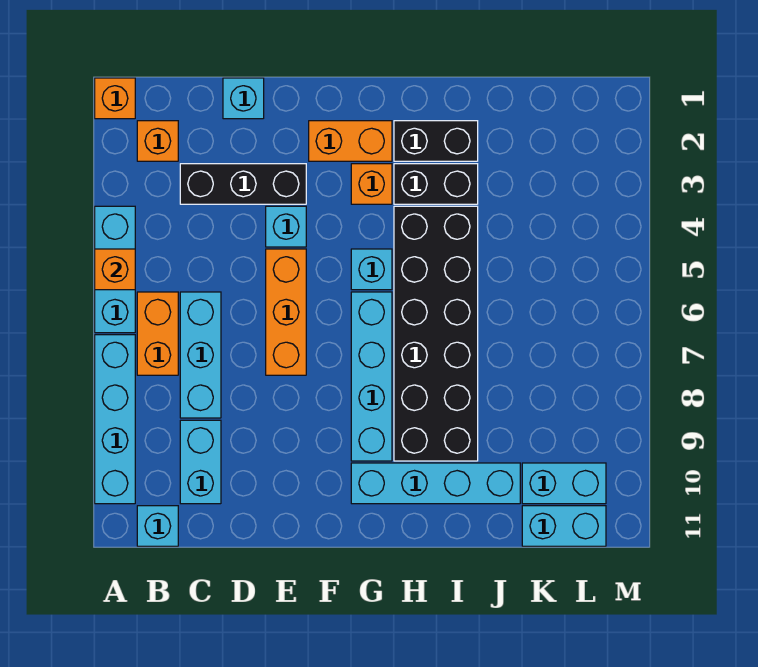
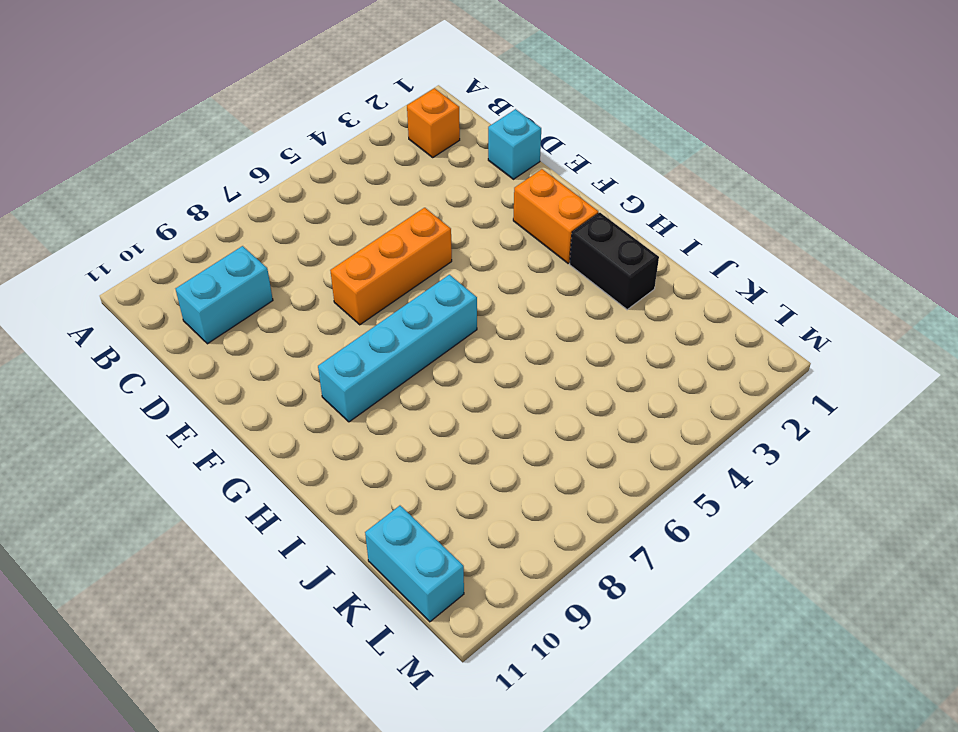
none -> orange 1x1 brick [95,78,135,119]
none -> cyan 1x3 brick [95,206,135,333]
none -> cyan 1x4 brick [95,335,135,504]

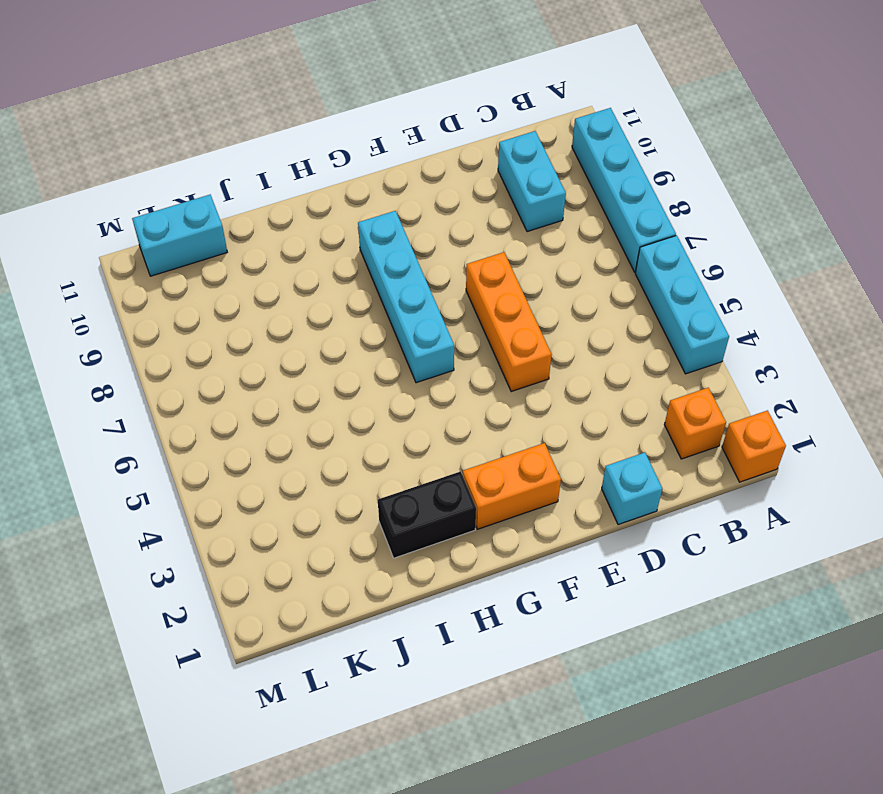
none -> orange 1x2 brick [137,292,178,375]
none -> cyan 1x1 brick [137,506,178,546]
none -> black 1x3 brick [180,164,306,204]

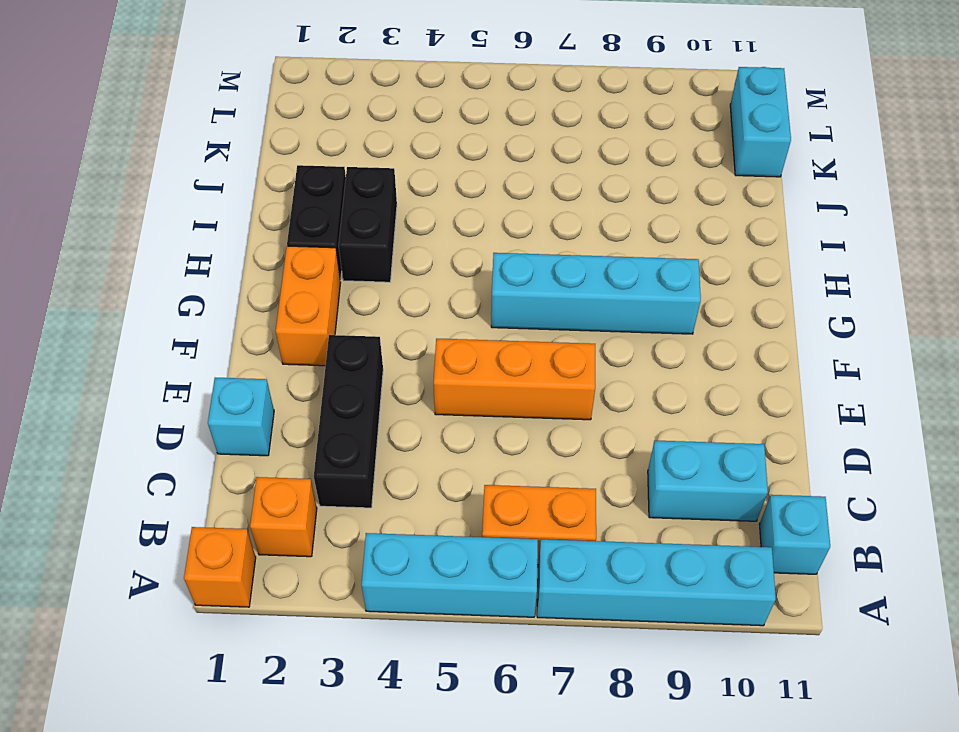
none -> cyan 1x3 brick [180,292,221,418]
none -> cyan 1x1 brick [266,206,306,247]
none -> orange 1x1 brick [351,164,392,204]

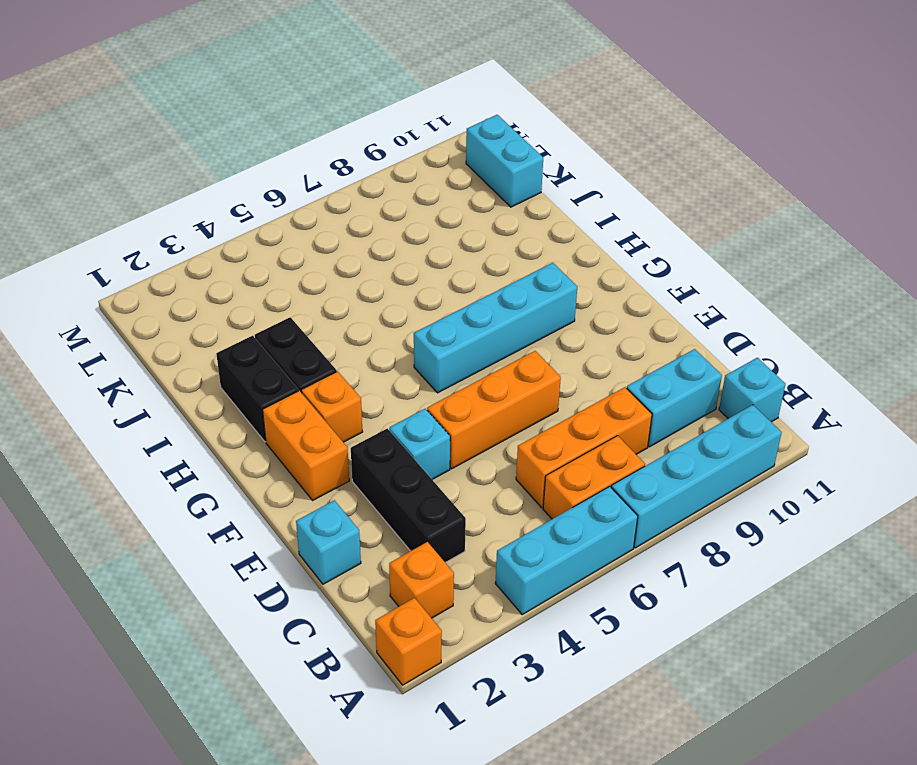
orange 1x3 brick [516,387,652,508] -> cyan 1x3 brick [180,292,221,418]
none -> cyan 1x1 brick [351,249,392,290]
none -> cyan 1x4 brick [351,463,520,504]
none -> black 2x6 brick [394,206,478,461]

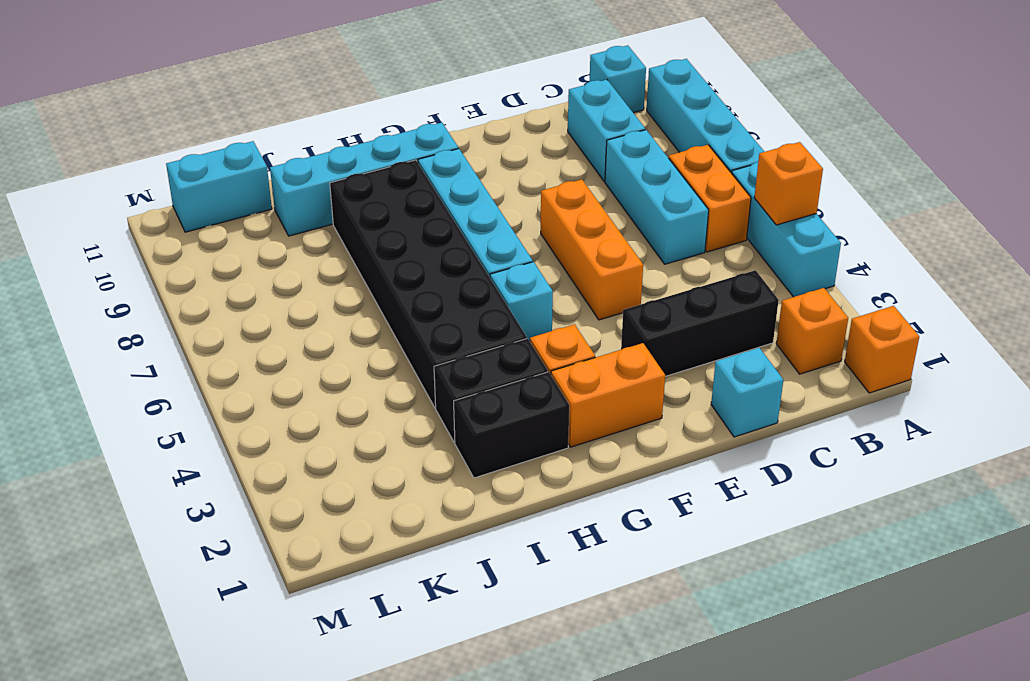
none -> cyan 1x1 brick [266,206,306,247]
none -> cyan 1x2 brick [522,463,606,504]

